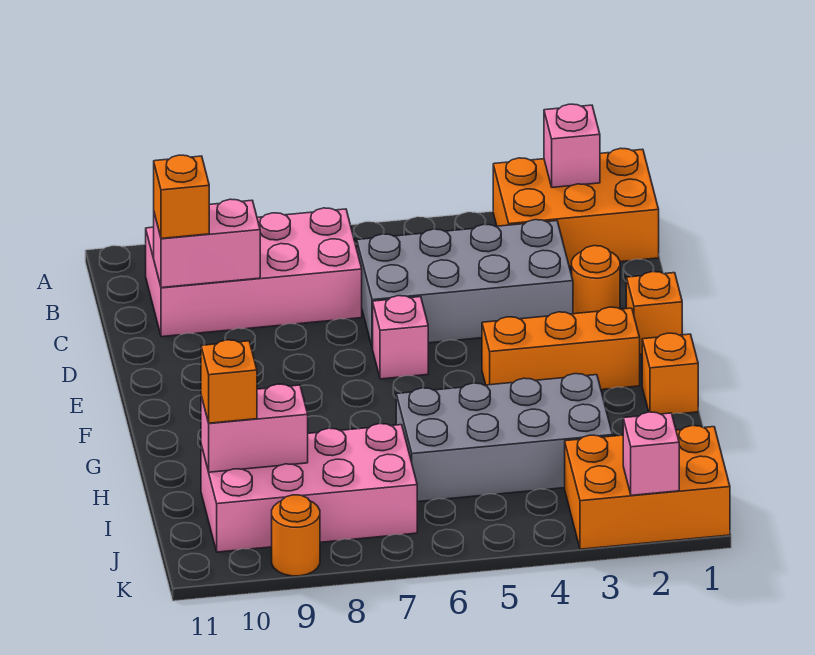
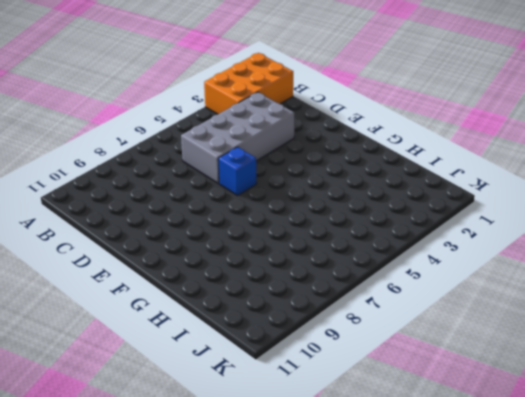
blue 1x1 brick [218,147,257,196] -> pink 1x1 brick [373,296,428,379]
none -> pink 2x4 brick [146,208,362,337]
none -> orange 1x1 round brick [572,246,620,314]
none -> orange 1x1 brick [626,272,682,354]

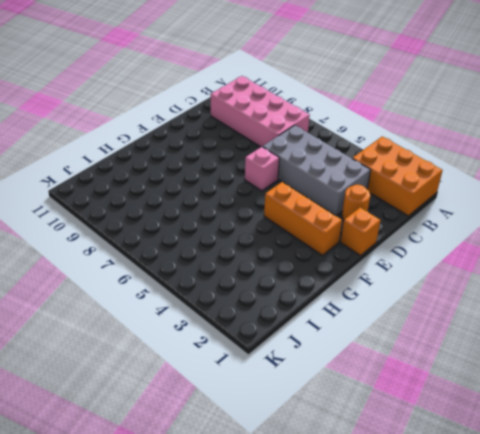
none -> orange 1x1 brick [642,333,698,414]
none -> grey 2x4 brick [396,374,613,502]
none -> pink 2x4 brick [201,424,417,552]

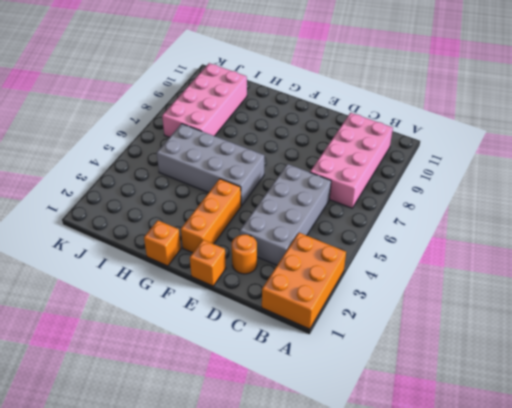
grey 2x4 brick [157,124,264,206] -> grey 2x4 brick turned to [396,374,613,502]
none -> pink 1x1 brick [373,296,428,379]
none -> orange 2x3 brick [565,426,730,549]
none -> orange 1x1 round brick [272,495,320,576]

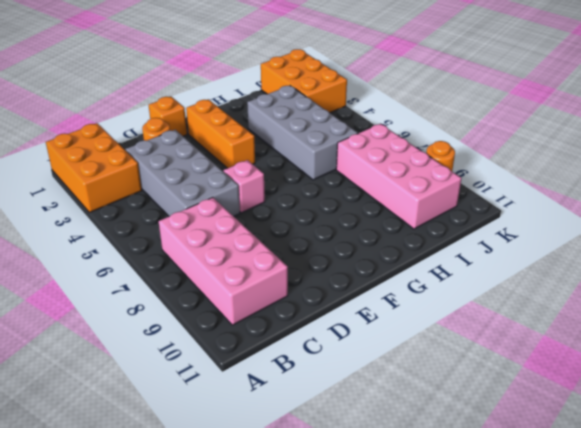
none -> orange 1x1 brick [642,333,698,414]
none -> pink 1x1 brick [544,104,600,188]
none -> pink 1x2 brick [154,199,260,288]

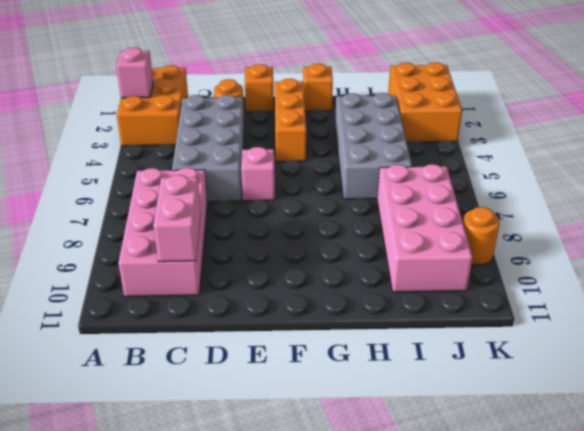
none -> pink 1x2 brick [201,384,308,472]
none -> pink 1x1 brick [623,412,679,495]
none -> orange 1x1 brick [154,155,209,239]

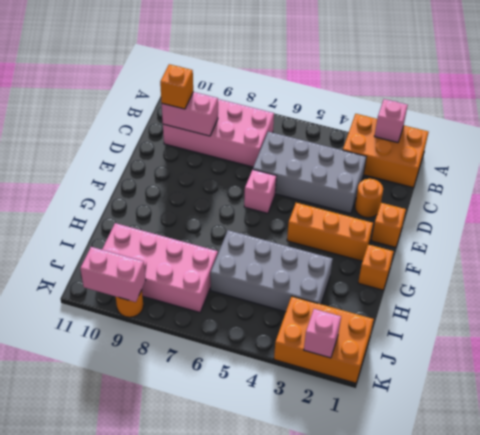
pink 1x2 brick [80,247,146,302] -> pink 1x2 brick moved to [201,384,308,472]
none -> orange 1x1 brick [201,340,257,423]

